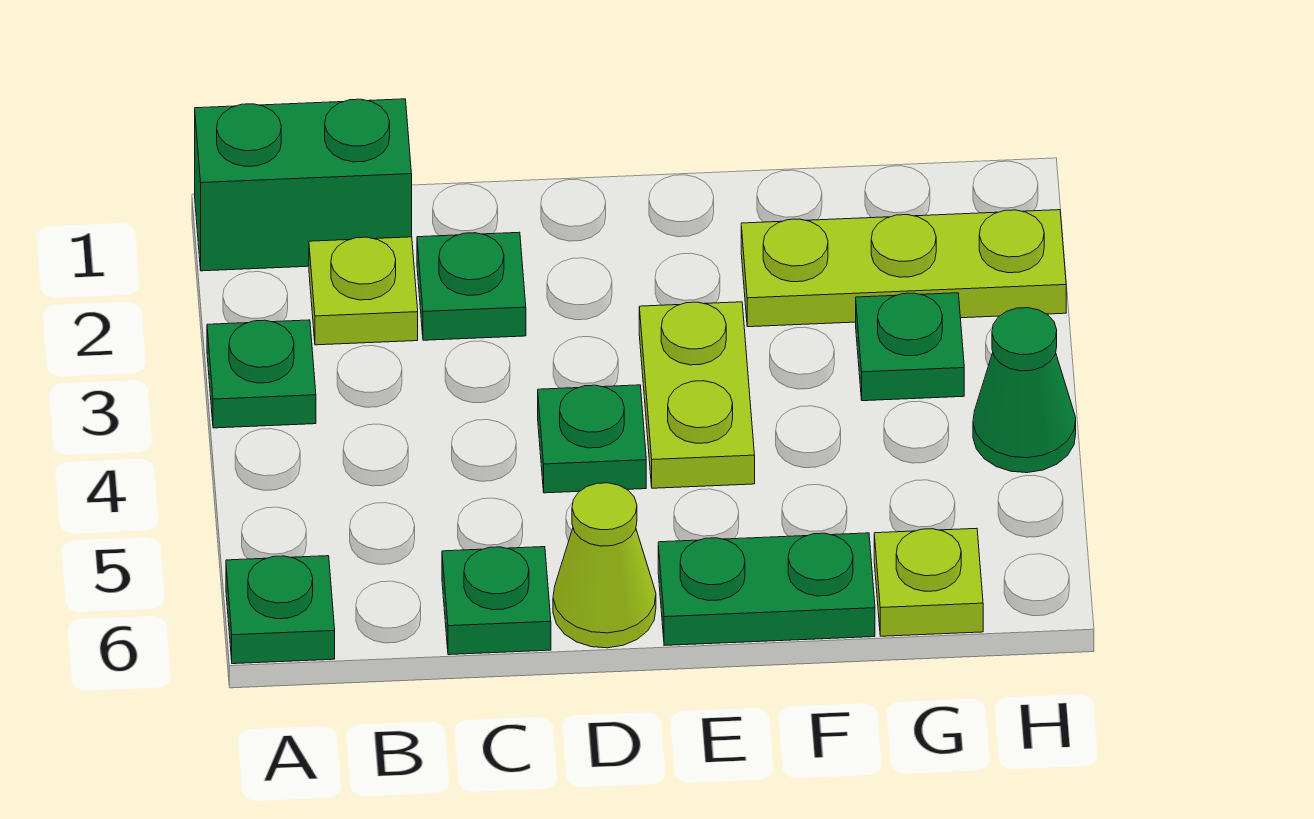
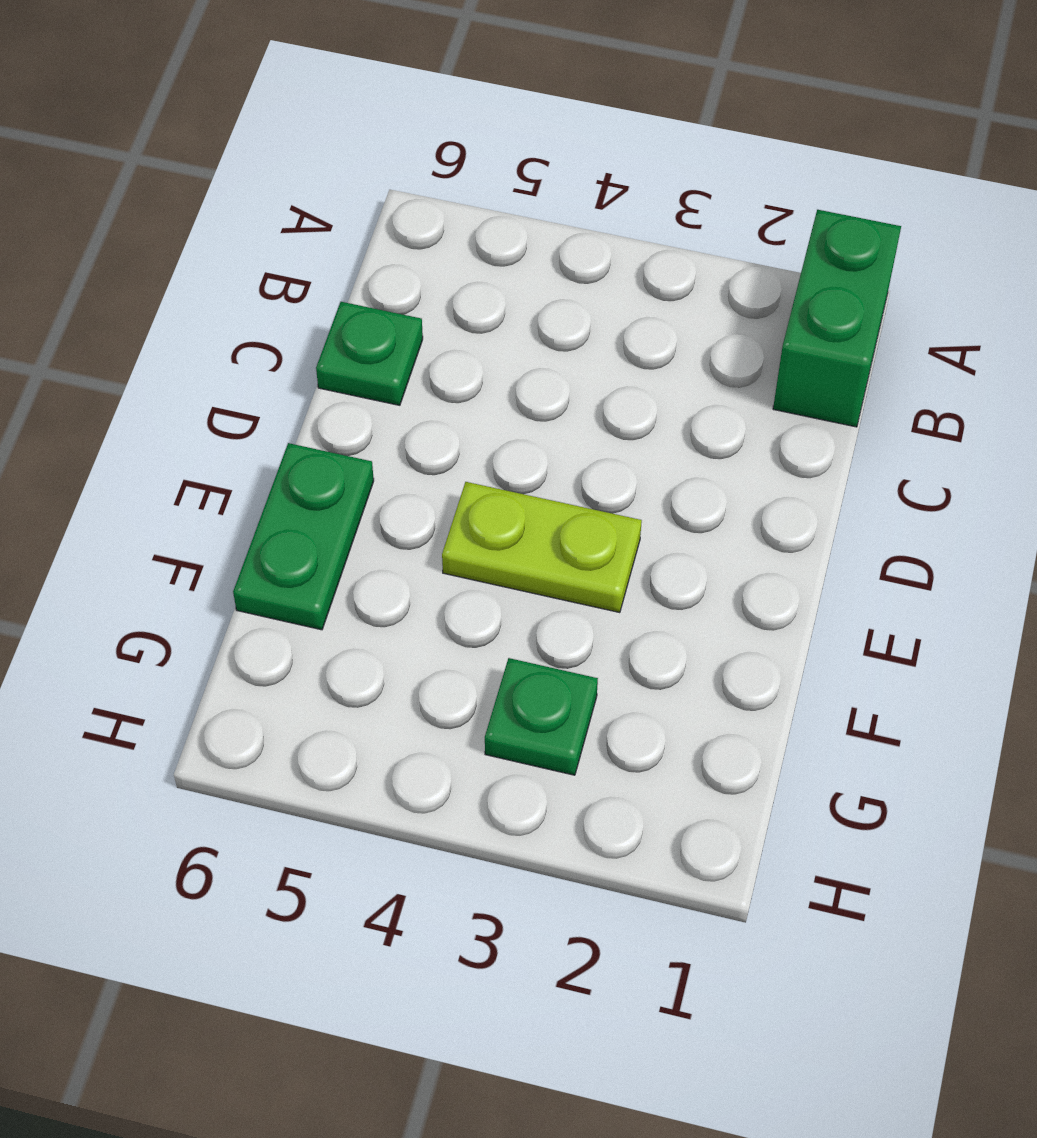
none -> green 1x1 plate [207,320,316,428]
none -> green 1x1 plate [226,556,335,664]
none -> lime 1x1 plate [309,237,418,345]

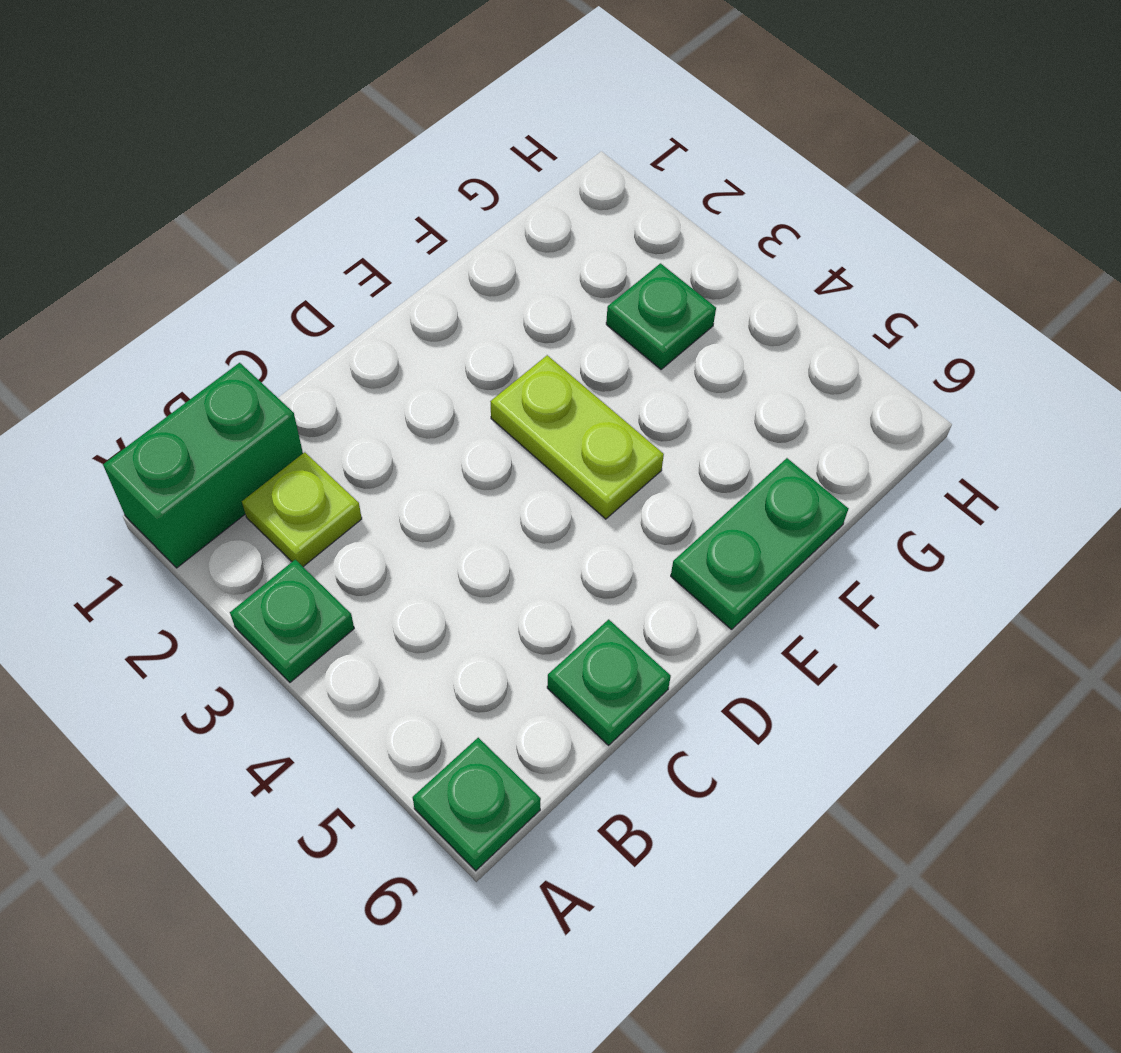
none -> green 1x1 plate [417,232,526,340]
none -> green 1x1 plate [538,385,646,493]
none -> lime 1x1 cone [553,483,656,648]

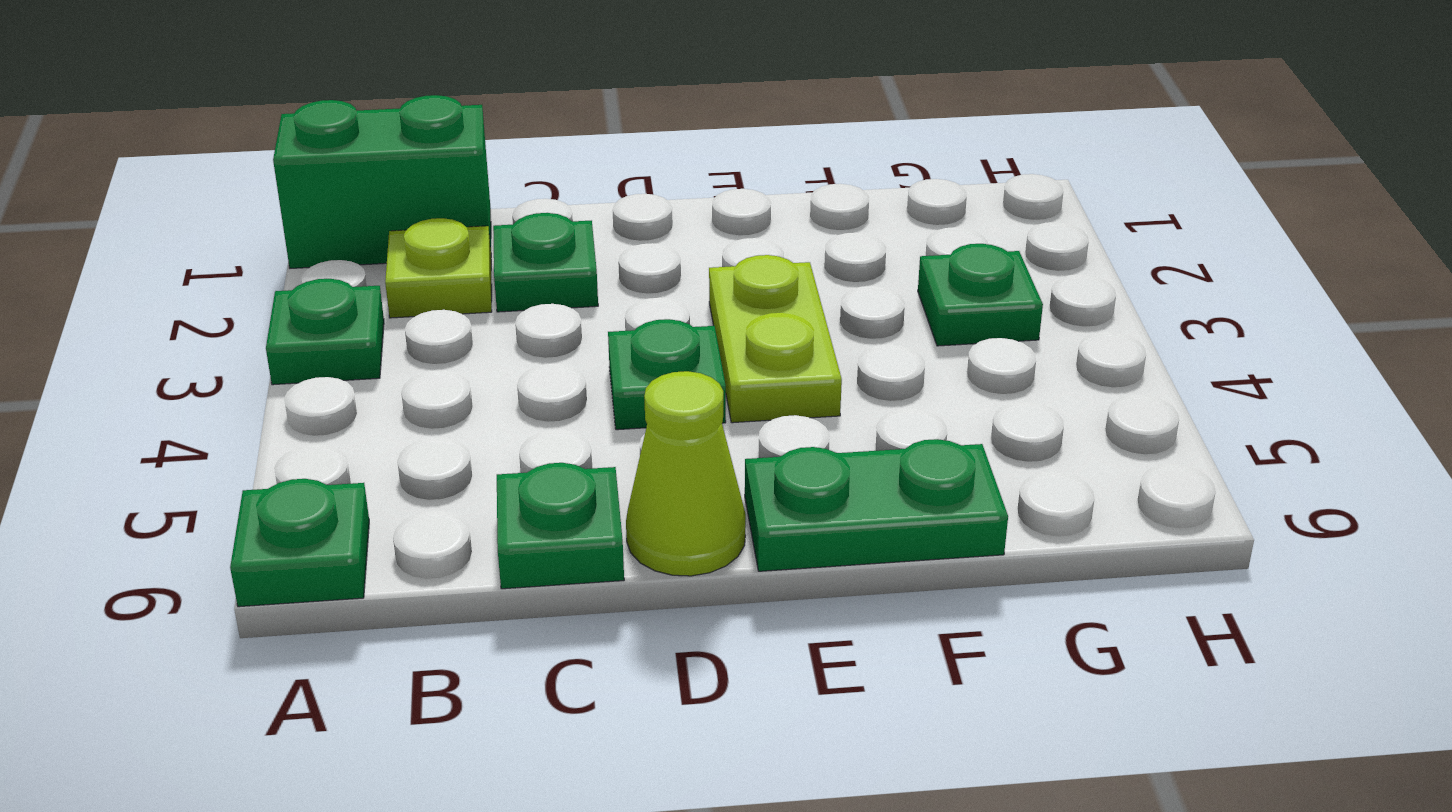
none -> lime 1x3 plate [741,210,1066,327]
none -> lime 1x1 plate [874,528,983,636]
none -> green 1x1 cone [973,308,1076,473]

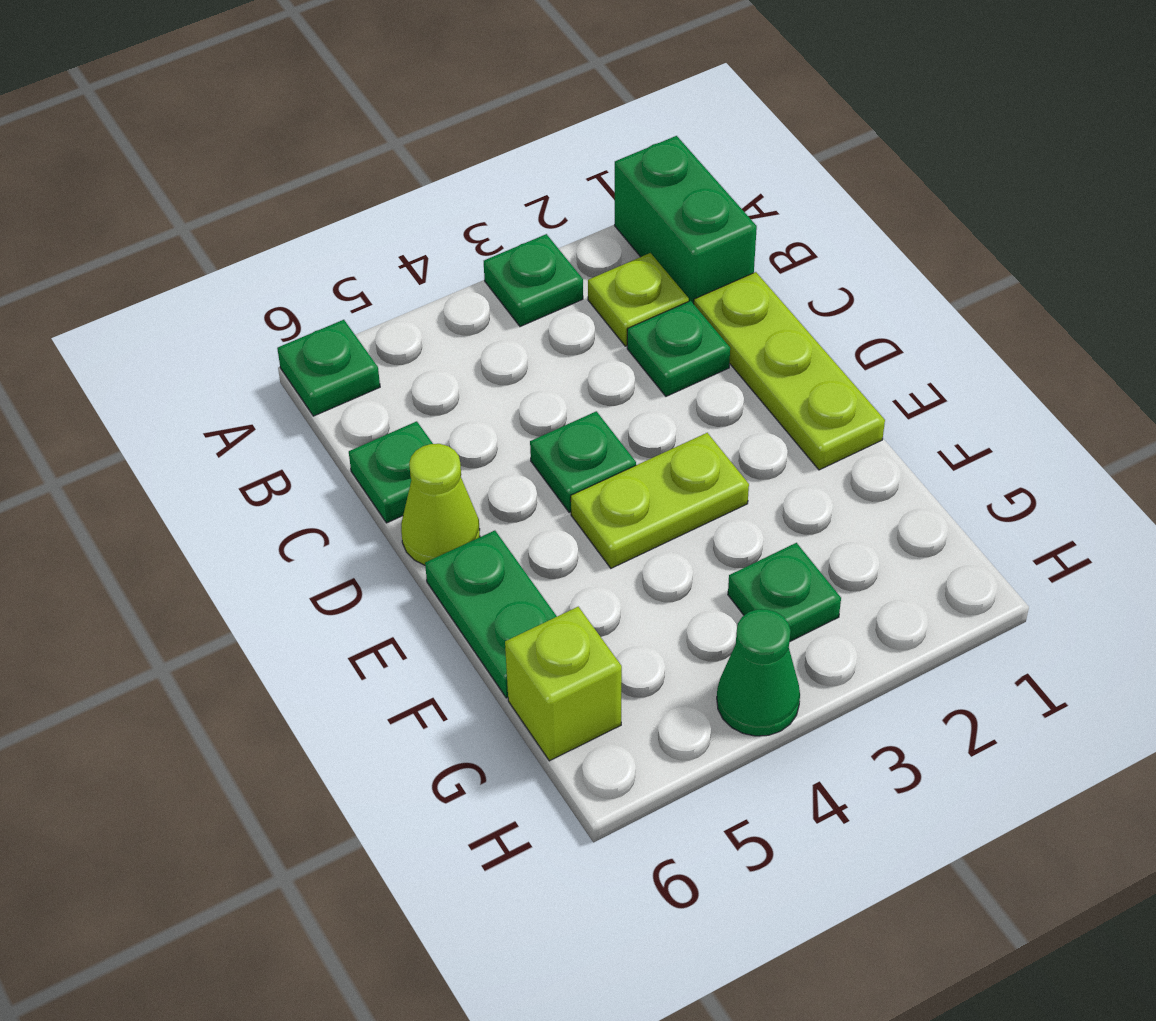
lime 1x3 plate [694,272,885,470] -> lime 1x3 plate moved to [741,210,1066,327]
lime 1x1 brick [505,607,622,761] -> lime 1x1 plate [874,528,983,636]

